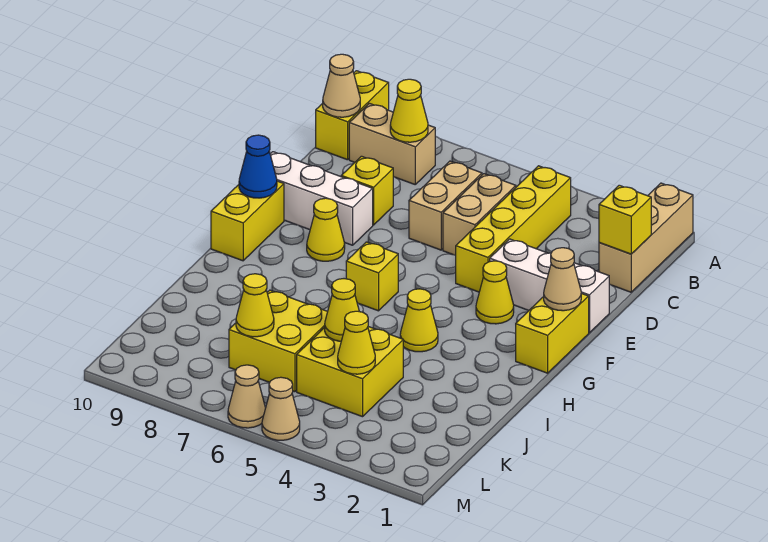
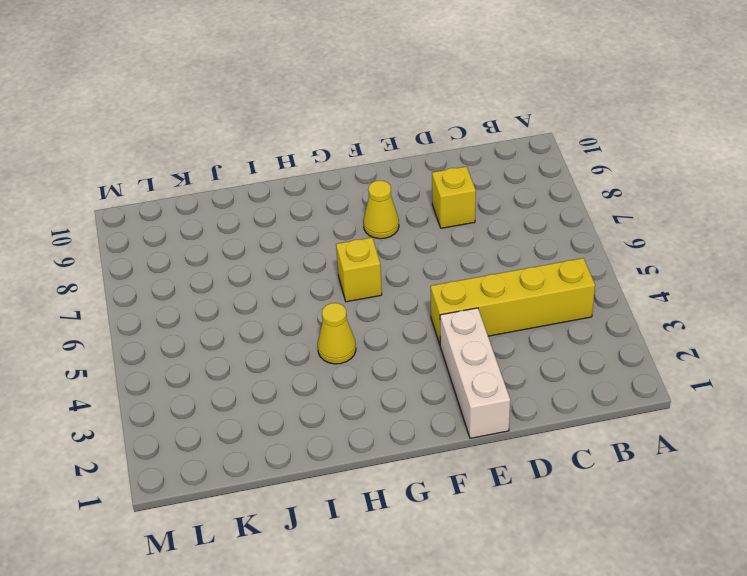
none -> tan 1x3 brick [599,183,693,292]
none -> yellow 1x2 brick [316,71,389,160]
none -> tan 1x2 brick [349,103,435,184]

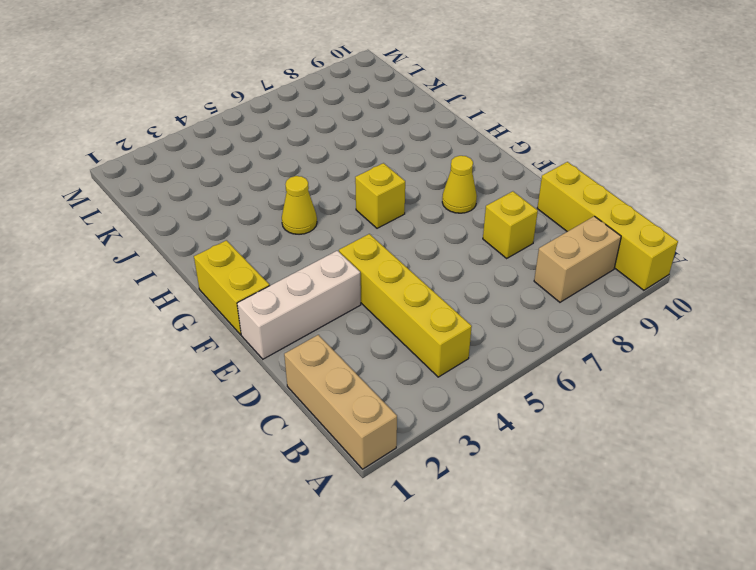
yellow 1x4 brick [537,162,678,290] -> yellow 1x2 brick [316,71,389,160]
none -> tan 1x2 brick [443,174,516,256]
none -> tan 1x2 brick [409,161,482,250]
none -> white 1x3 brick [270,152,373,245]

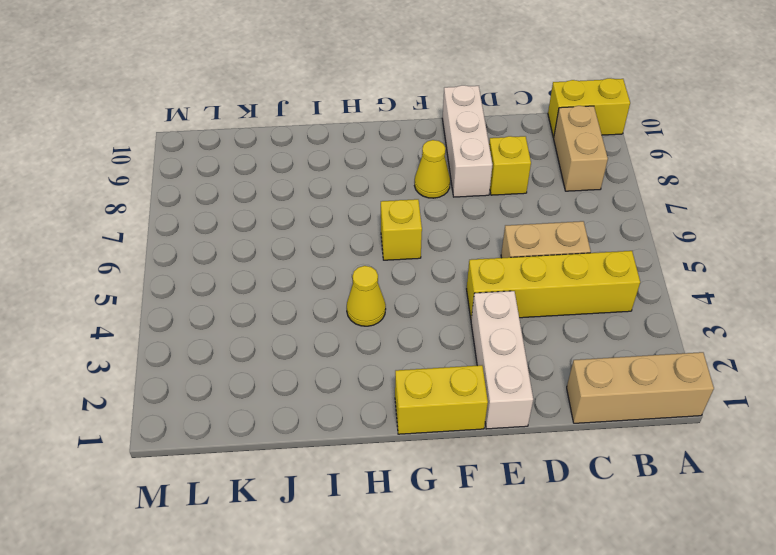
none -> tan 1x2 brick [409,161,482,250]
none -> yellow 1x1 cone [476,261,514,324]
none -> yellow 1x2 brick [211,181,284,261]

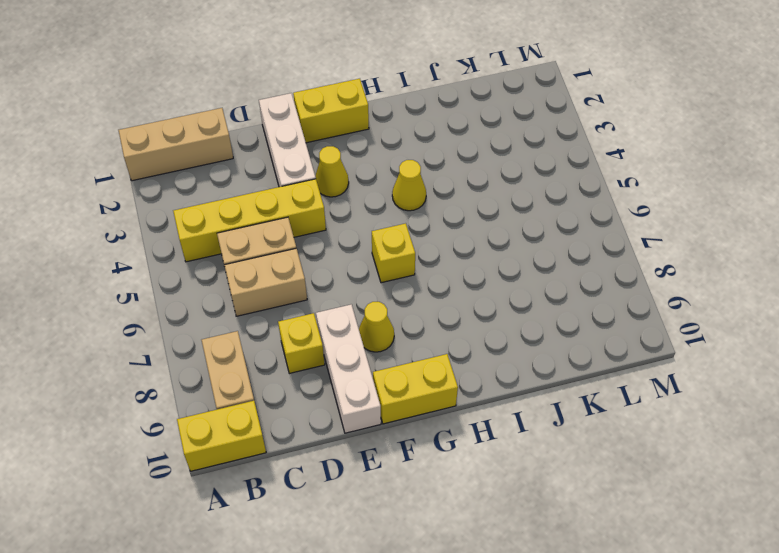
none -> yellow 2x2 brick [297,327,403,417]
none -> yellow 2x2 brick [229,290,328,392]
none -> tan 1x1 cone [262,377,300,440]

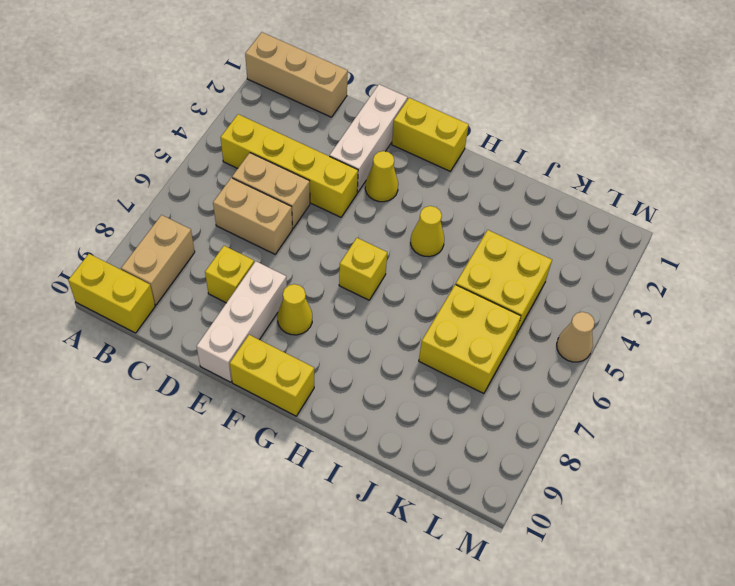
none -> tan 1x1 cone [228,365,265,428]
none -> yellow 1x1 cone [390,79,428,142]
none -> tan 1x1 cone [323,54,360,117]

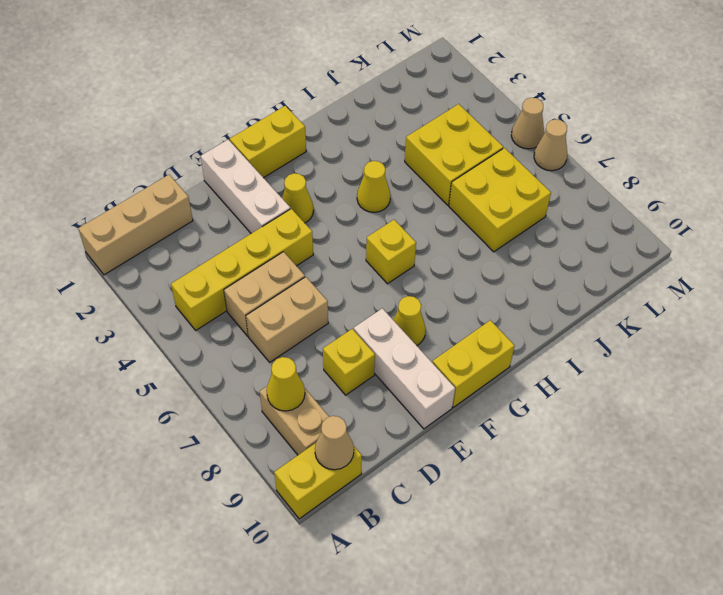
none -> yellow 1x1 brick [599,185,651,254]
none -> tan 1x1 cone [544,248,581,311]
none -> blue 1x1 cone [239,135,277,198]

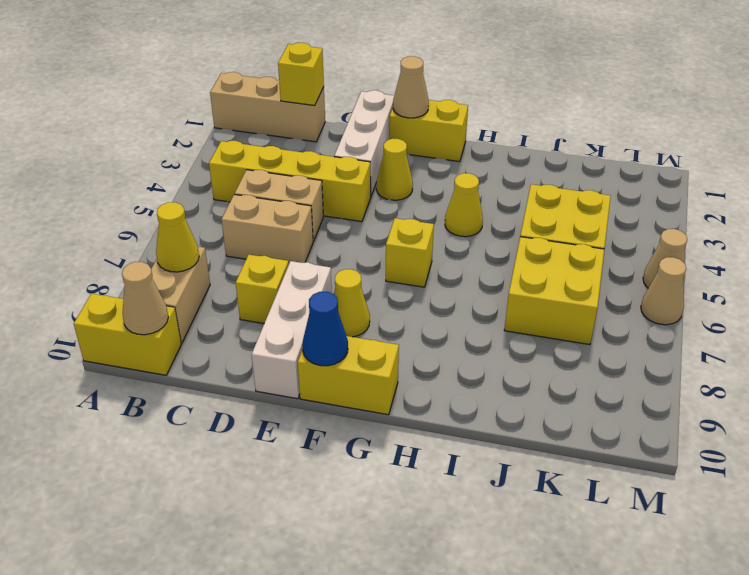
none -> yellow 1x1 cone [325,279,359,341]
none -> yellow 1x1 cone [338,311,375,374]
none -> yellow 1x1 cone [236,274,274,337]

